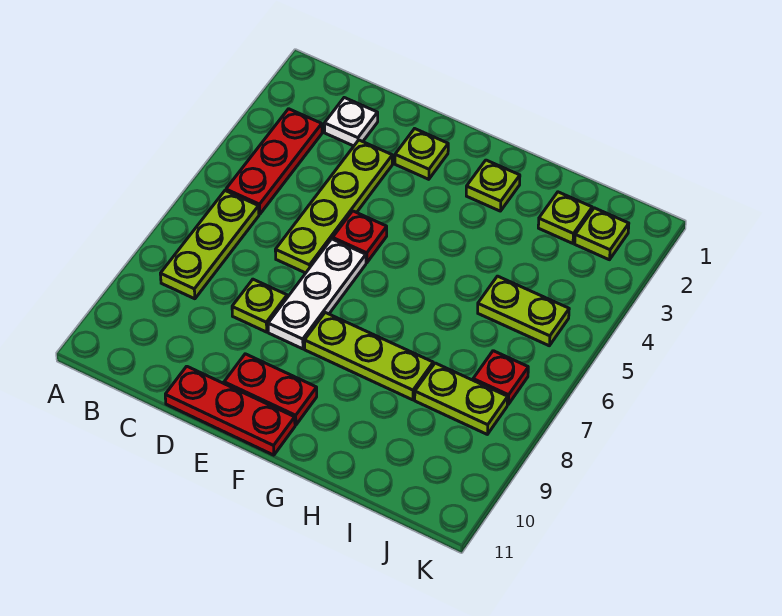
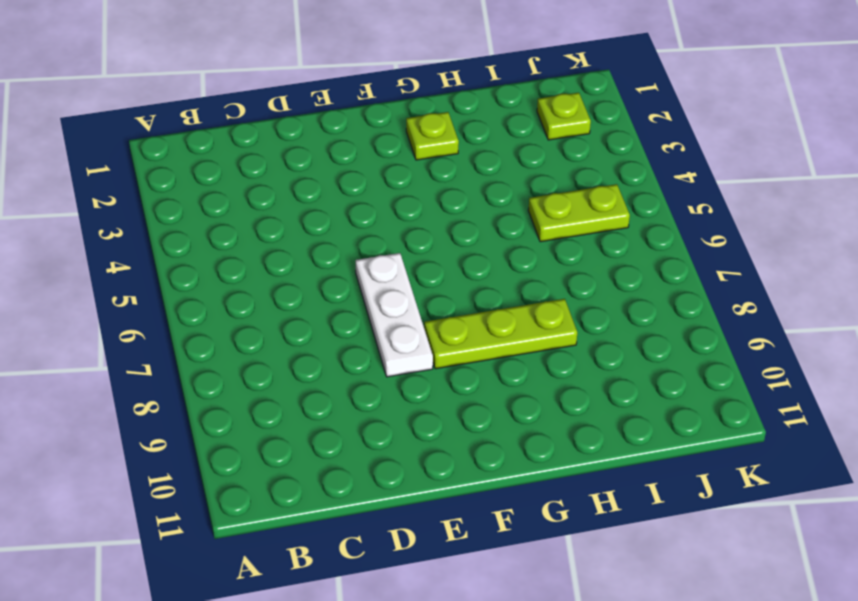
none -> red 1x3 plate [226,109,322,214]
none -> lime 1x3 plate [160,191,259,299]
none -> white 1x1 plate [324,98,378,146]

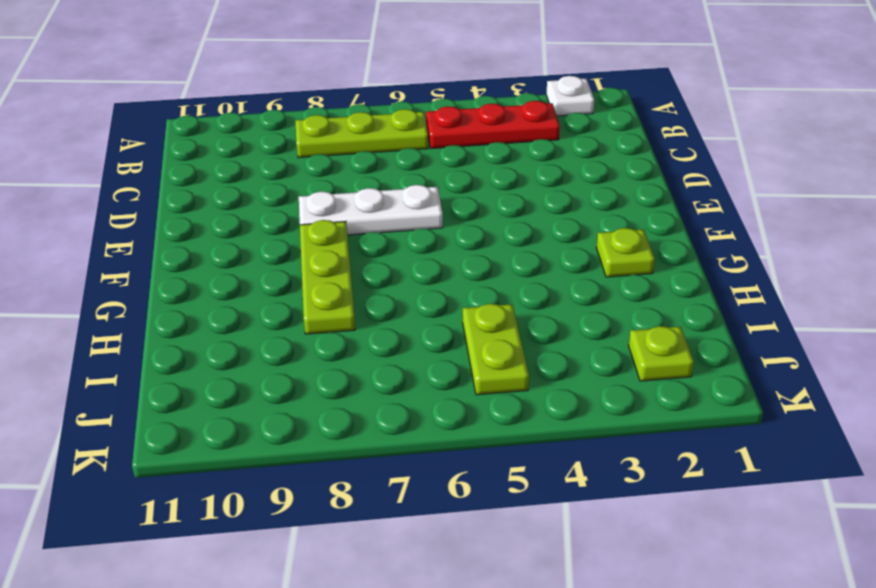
white 1x1 plate [546,76,594,116] -> white 1x1 plate moved to [324,98,378,146]
none -> lime 1x4 plate [275,140,392,273]
none -> lime 1x1 plate [232,279,287,332]
none -> red 1x3 plate [165,366,295,455]

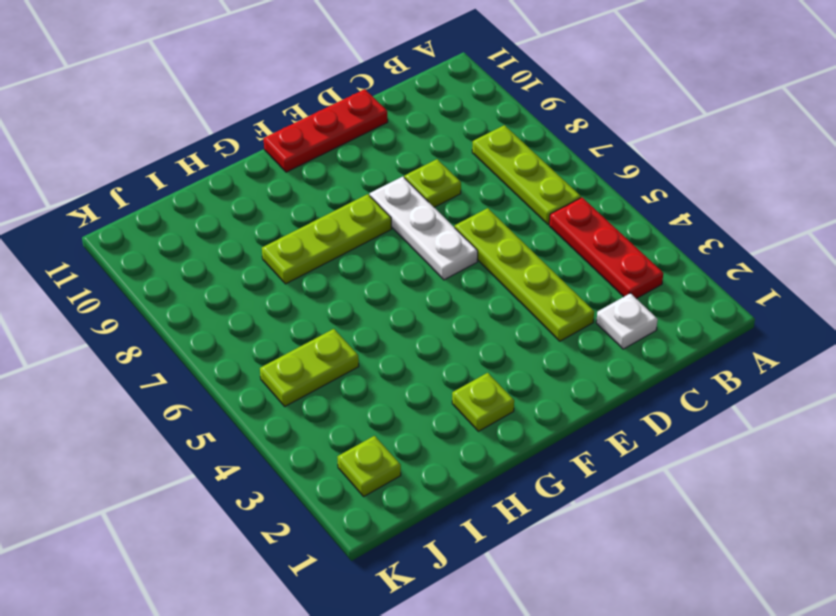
none -> lime 1x1 plate [395,129,448,179]
none -> red 1x1 plate [333,211,387,263]
none -> red 1x2 plate [224,354,317,425]

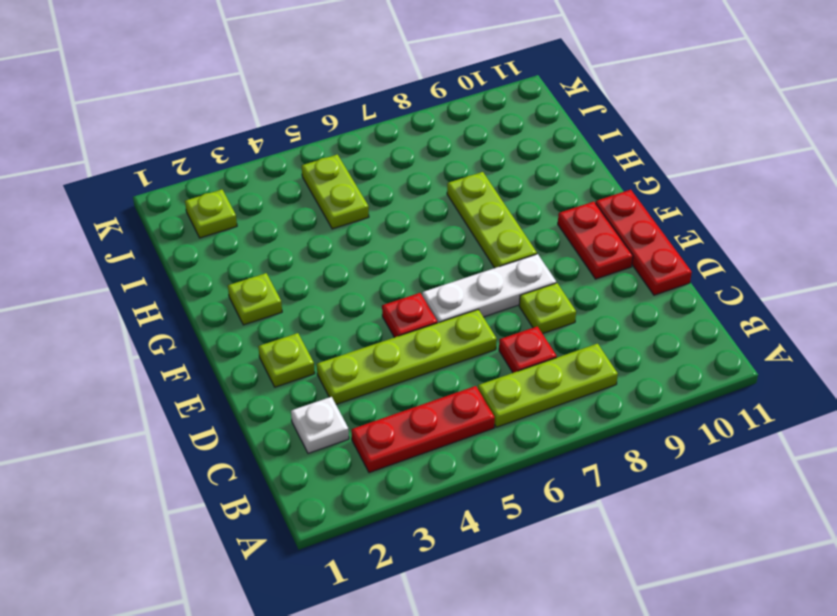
red 1x1 plate [499,326,557,373] -> red 1x1 plate moved to [473,351,528,404]
none -> lime 1x1 plate [538,192,592,243]
none -> lime 1x2 plate [415,363,508,434]

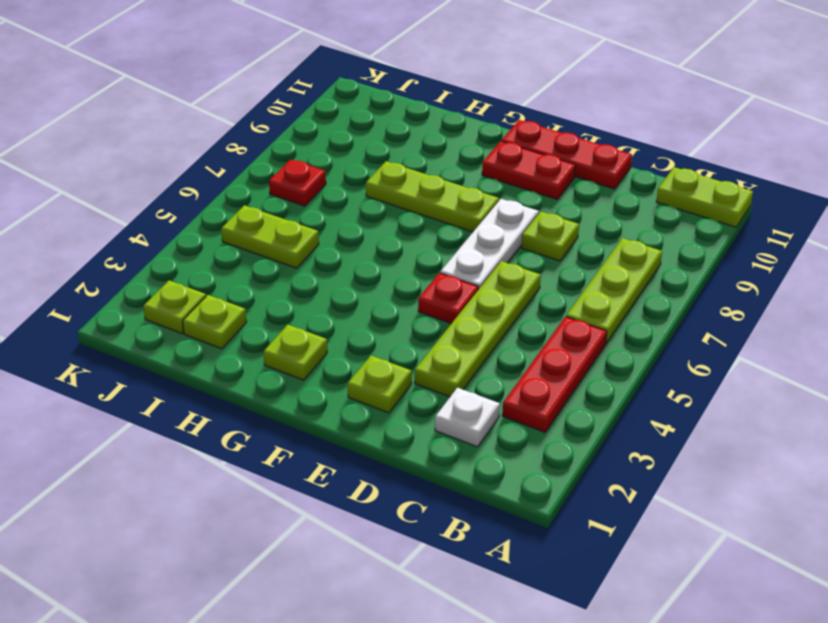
lime 1x2 plate [656,167,753,227] -> lime 1x2 plate moved to [415,363,508,434]

